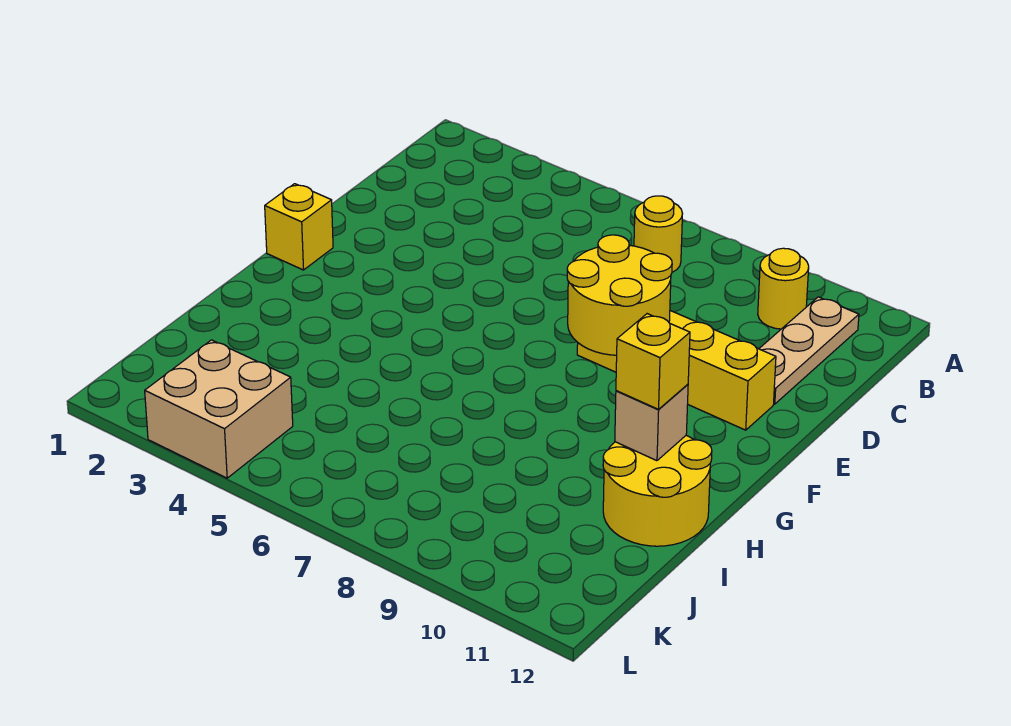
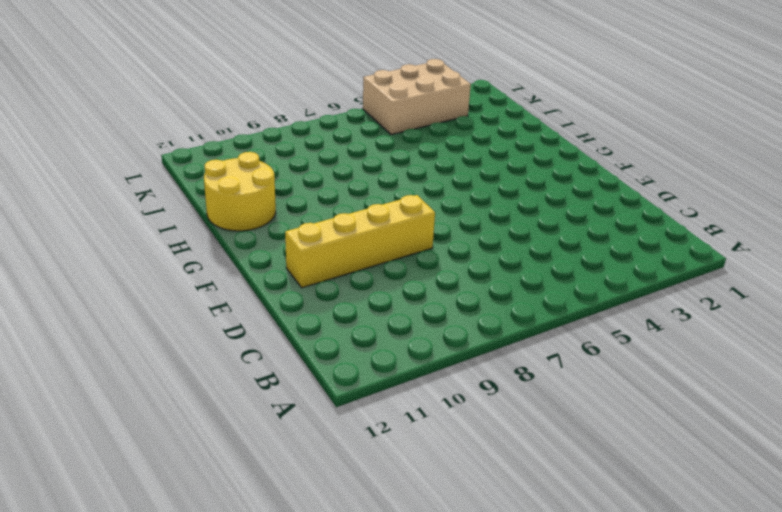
tan 2x3 brick [363,59,471,135] -> tan 2x2 brick [145,340,293,478]
none -> yellow 1x1 round brick [634,196,682,272]
none -> yellow 1x1 round brick [758,248,809,329]

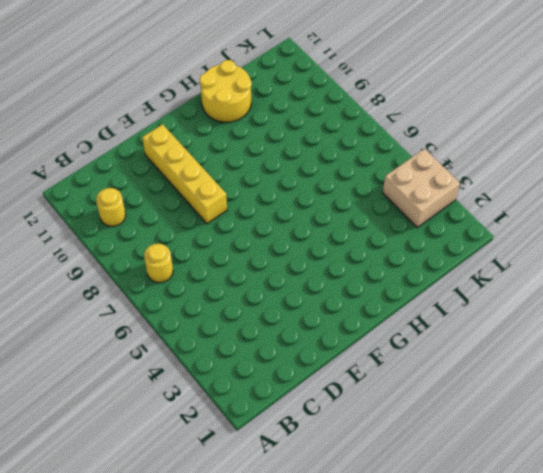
none -> tan 1x3 plate [759,297,859,404]
none -> yellow 1x1 brick [265,184,333,270]

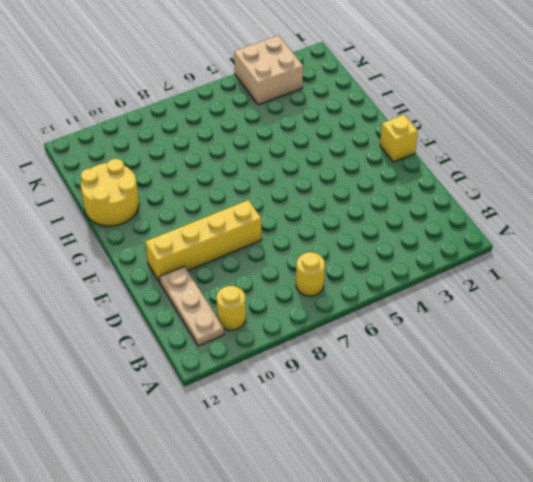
none -> yellow 2x2 round brick [567,235,672,355]
none -> tan 1x1 brick [615,384,688,461]

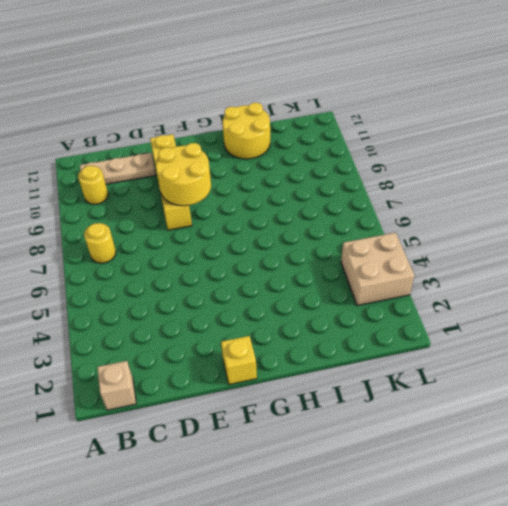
tan 1x1 brick [97,361,136,410] -> tan 1x1 brick moved to [615,384,688,461]
none -> yellow 1x1 brick [616,314,690,409]

